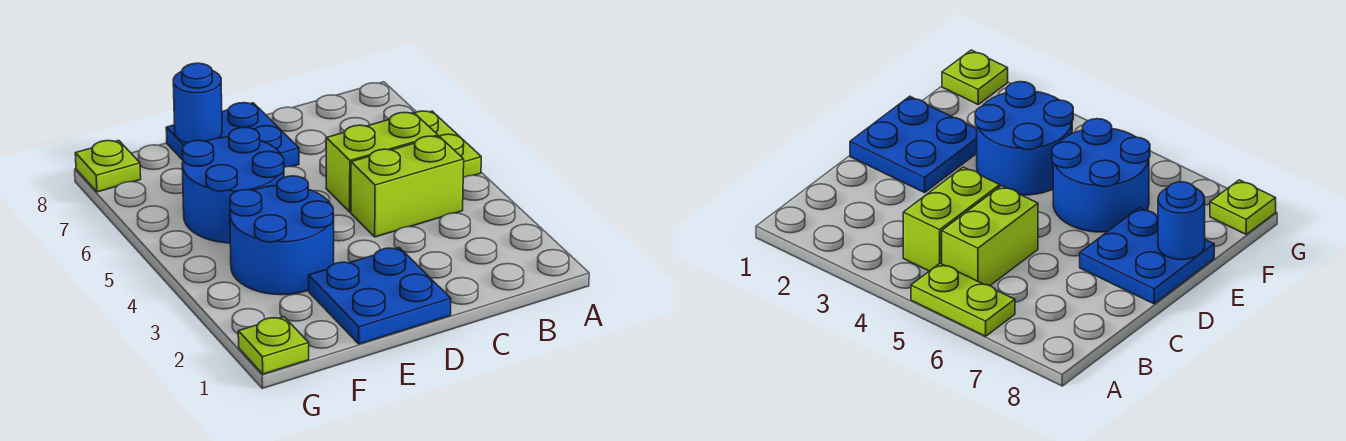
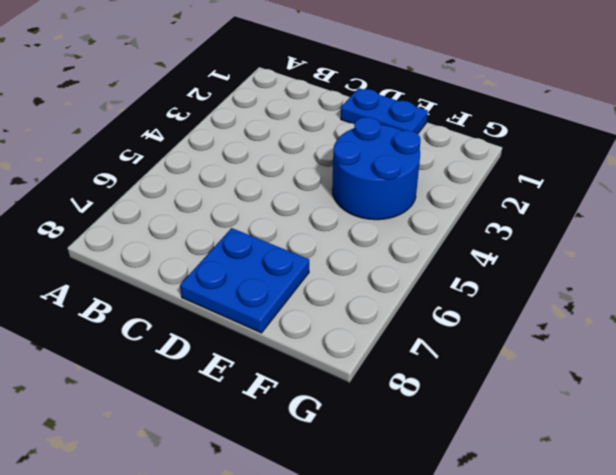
blue 1x2 plate [341,88,428,134] -> blue 2x2 plate [309,248,451,344]
none -> lime 1x2 plate [415,111,481,177]
none -> lime 1x2 brick [351,136,464,237]

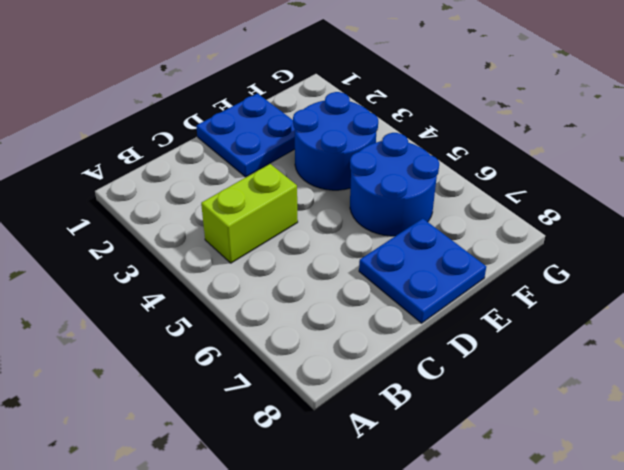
none -> lime 1x2 plate [415,111,481,177]
none -> lime 1x2 brick [326,112,438,212]

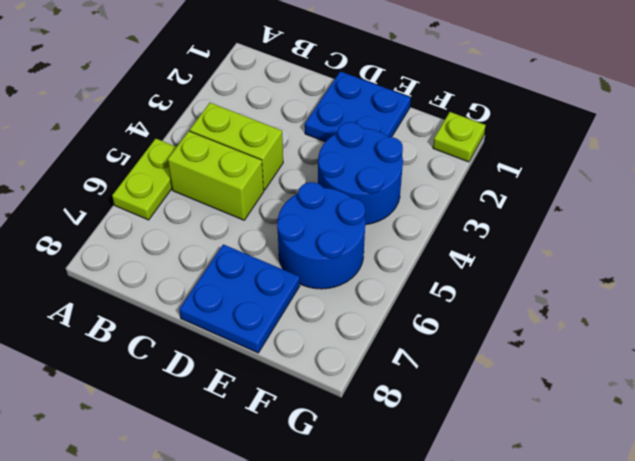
none -> lime 1x1 plate [75,141,141,192]
none -> blue 1x1 round brick [173,63,222,143]

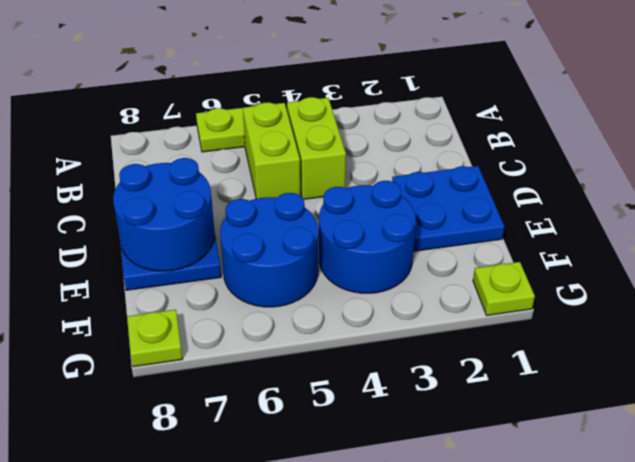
blue 2x2 round brick [113,158,215,271] -> blue 1x1 round brick [173,63,222,143]

